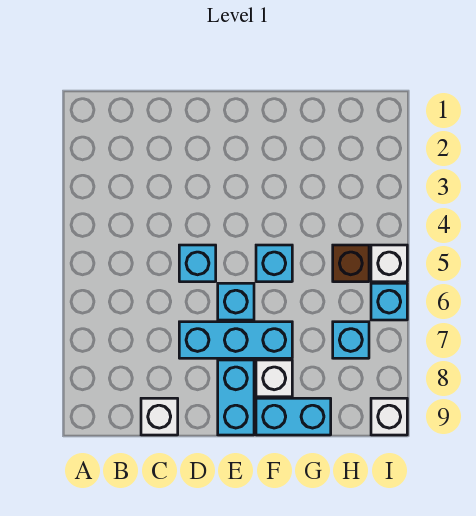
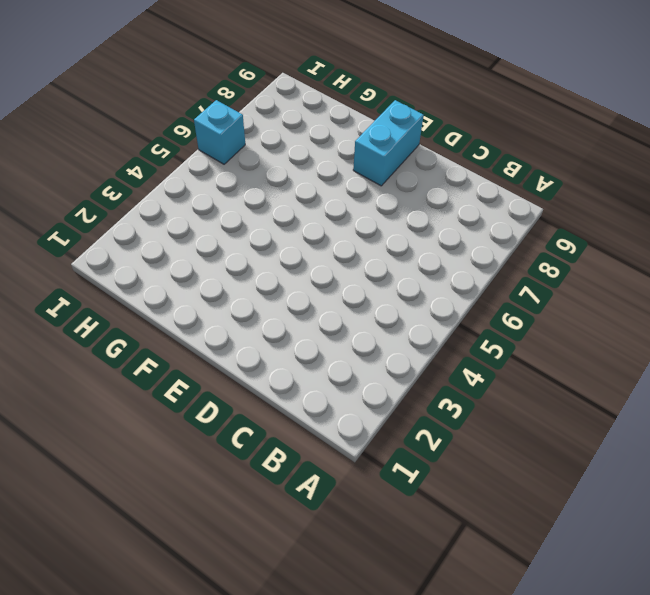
none -> white 1x1 brick [141,398,178,435]
none -> cyan 1x1 brick [179,245,216,282]
none -> cyan 1x3 brick [179,322,292,358]

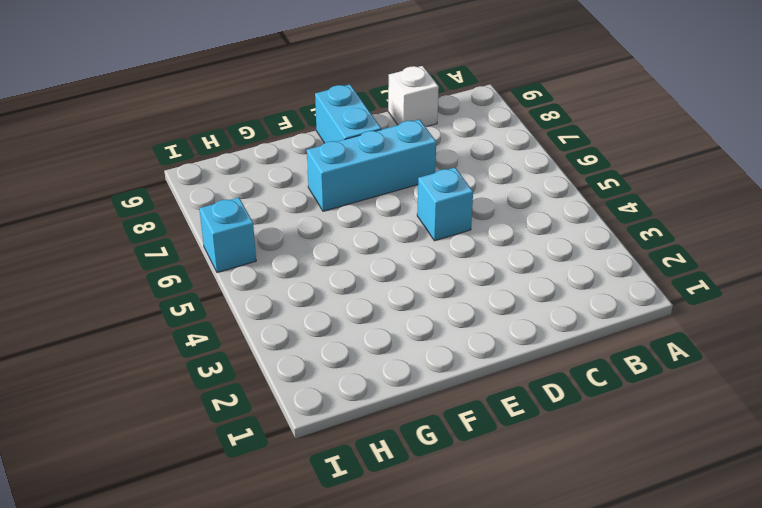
none -> cyan 1x1 brick [218,283,254,320]
none -> cyan 1x1 brick [256,245,292,282]
none -> white 1x1 brick [256,360,292,397]

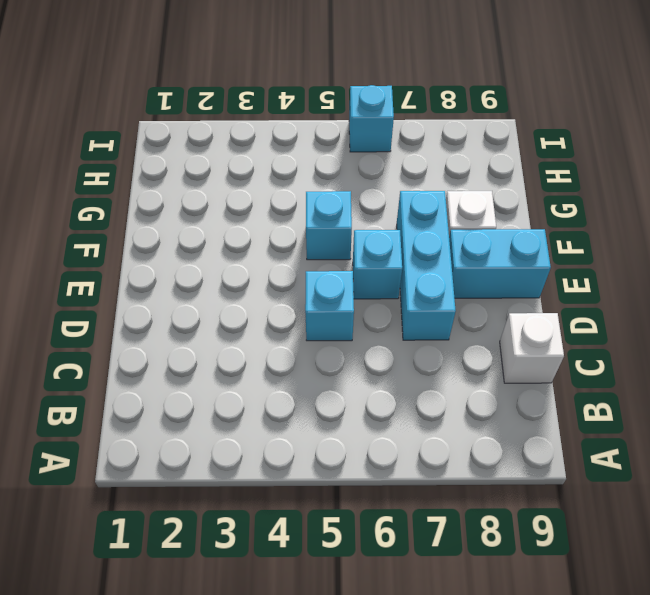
none -> cyan 1x2 brick [256,398,331,435]
none -> brown 1x1 brick [333,245,369,282]
none -> cyan 1x1 brick [333,322,369,358]

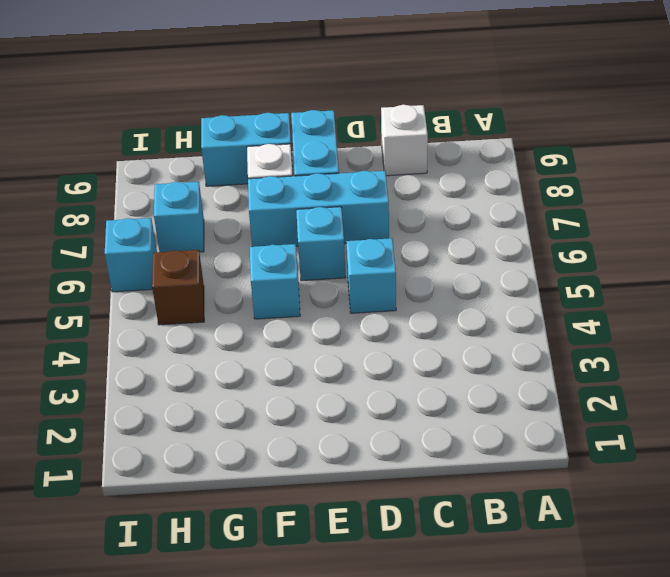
none -> white 1x1 brick [371,245,407,282]
none -> white 1x1 brick [371,398,407,435]

